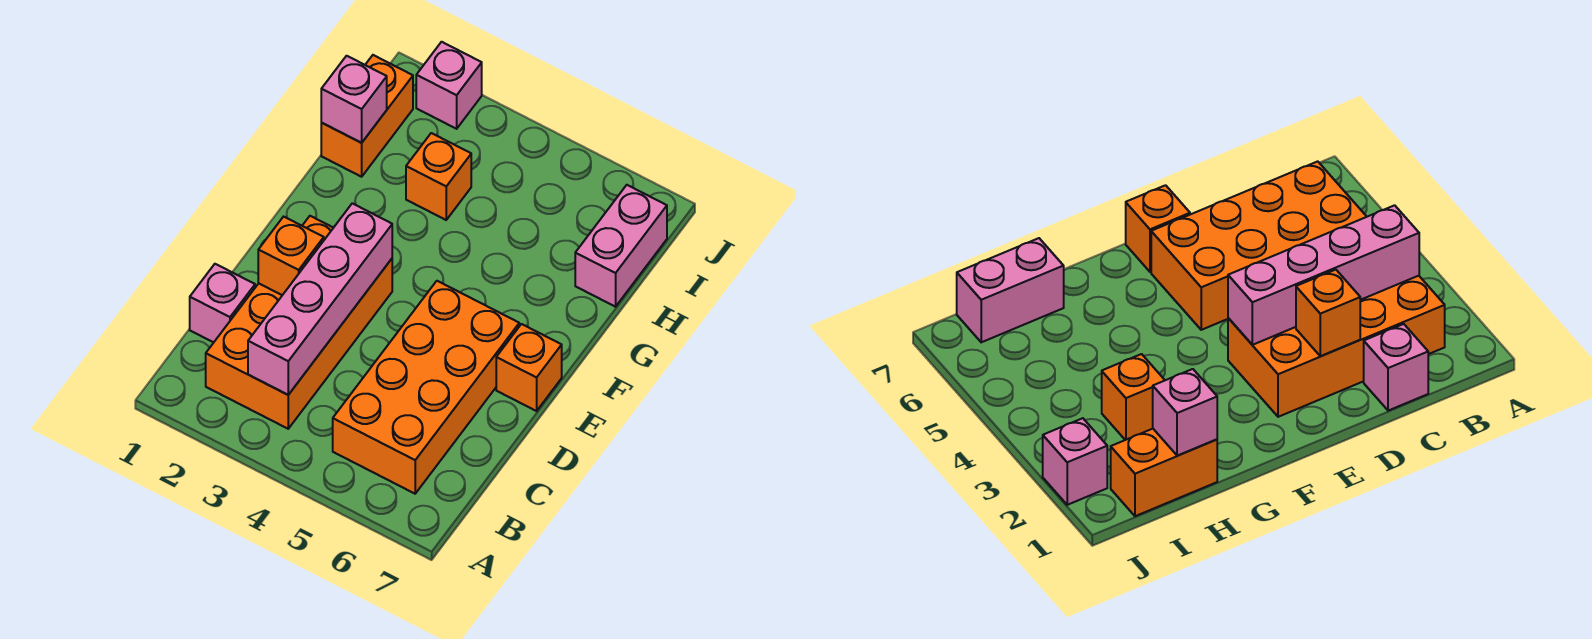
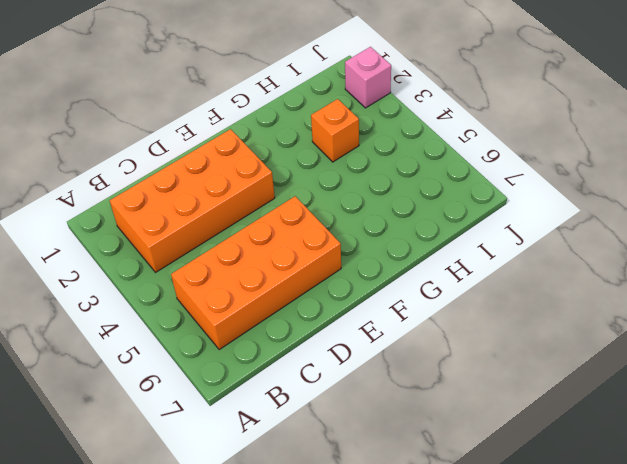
none -> pink 1x1 brick [190,264,255,342]
none -> orange 1x1 brick [496,324,562,411]

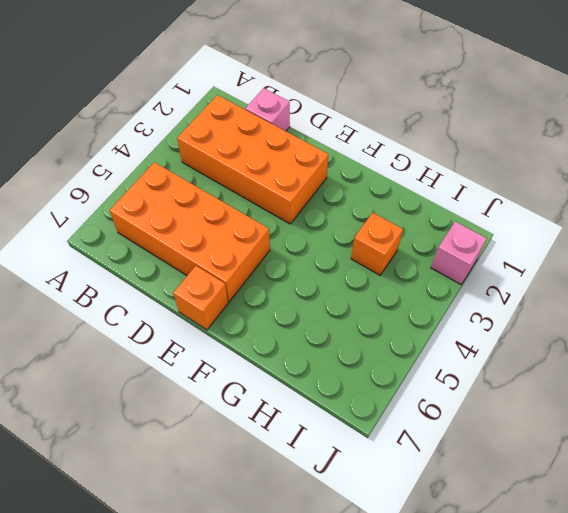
none -> orange 1x2 brick [321,55,413,177]
none -> pink 1x2 brick [575,185,667,307]

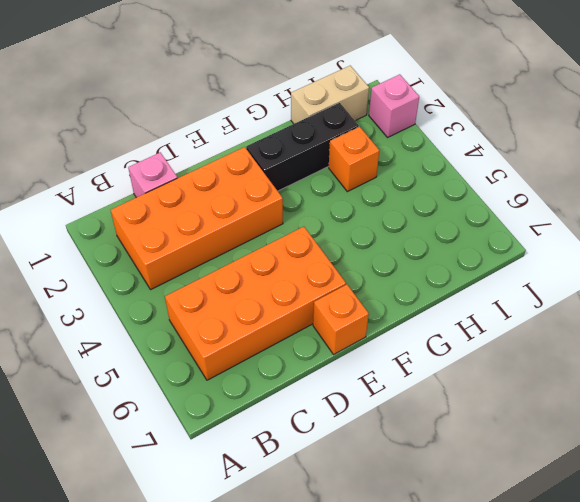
black 1x3 brick [246,103,359,191] -> none
tan 1x2 brick [291,66,369,124] -> orange 1x2 brick [321,55,413,177]
none -> pink 1x2 brick [575,185,667,307]
none -> pink 1x4 brick [248,203,392,395]

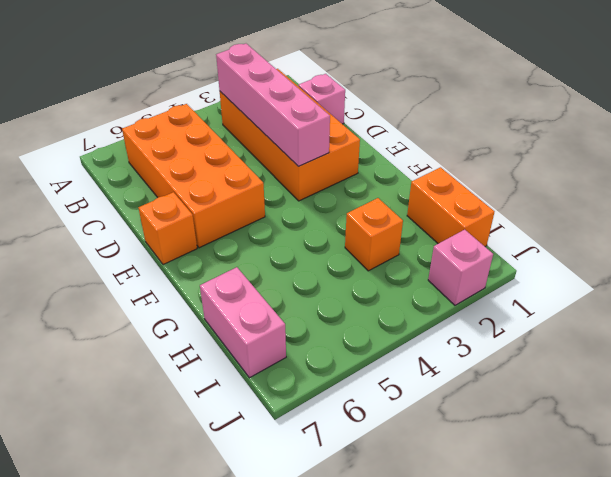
none -> orange 1x1 brick [258,217,324,295]
none -> pink 1x1 brick [321,56,387,143]

